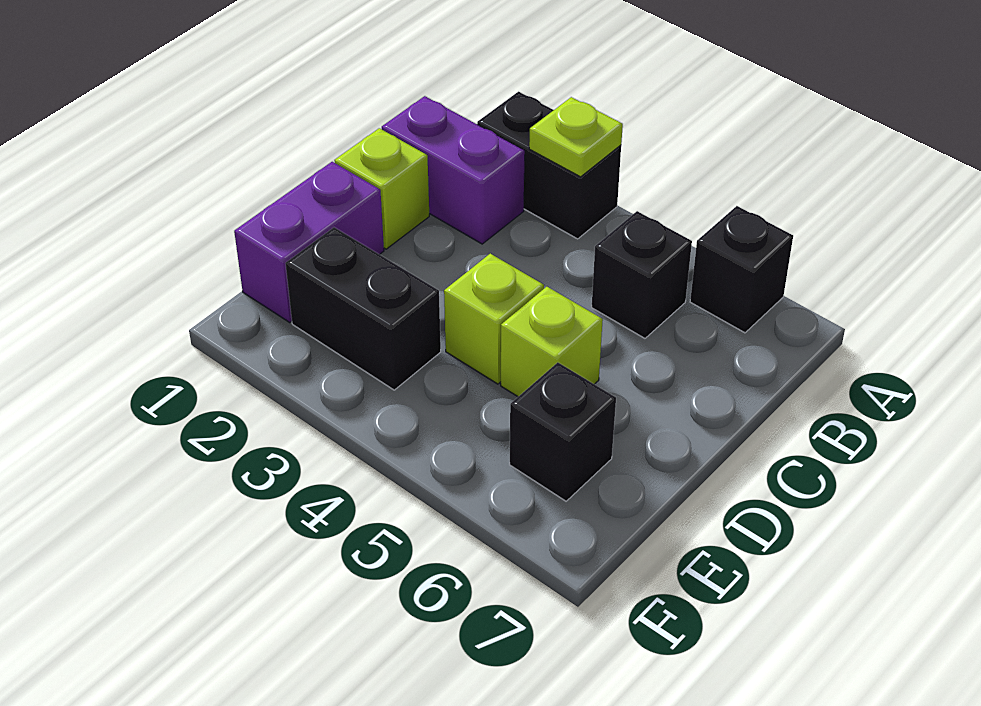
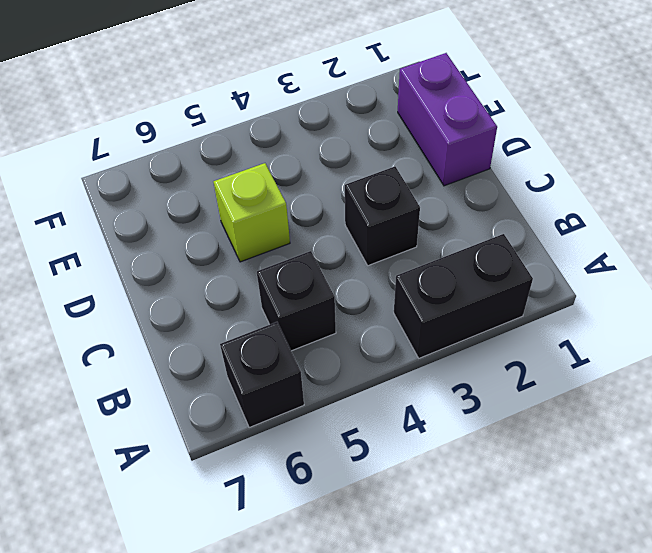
black 1x1 brick [345,167,420,266] -> black 1x1 brick moved to [510,362,616,501]
none -> purple 1x2 brick [382,96,525,244]
none -> lime 1x1 brick [334,128,429,249]

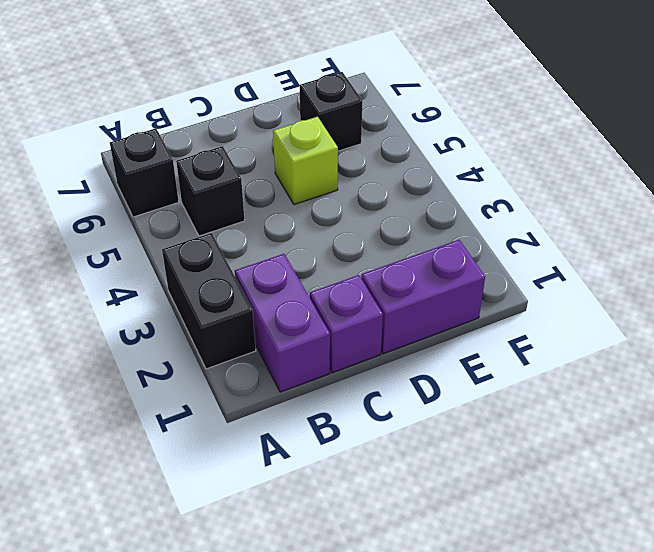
purple 1x1 brick [310,275,383,373] -> lime 1x1 brick [334,128,429,249]
none -> lime 1x1 brick [444,254,544,384]
none -> black 1x2 brick [285,227,441,390]

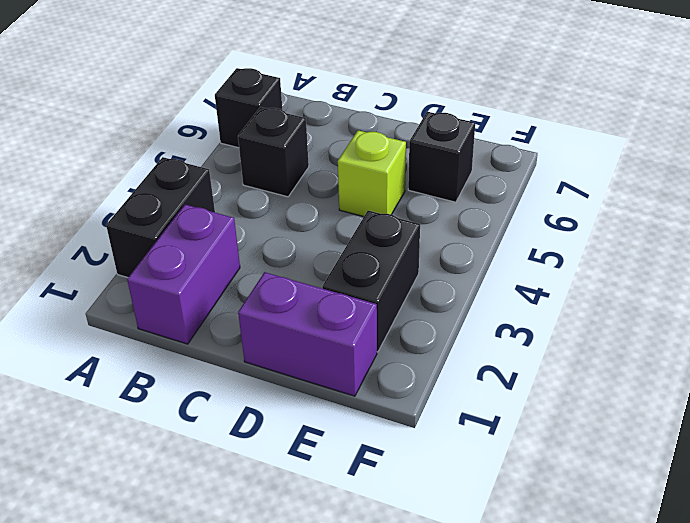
none -> lime 1x1 brick [334,128,429,249]
none -> lime 1x1 brick [444,254,544,384]

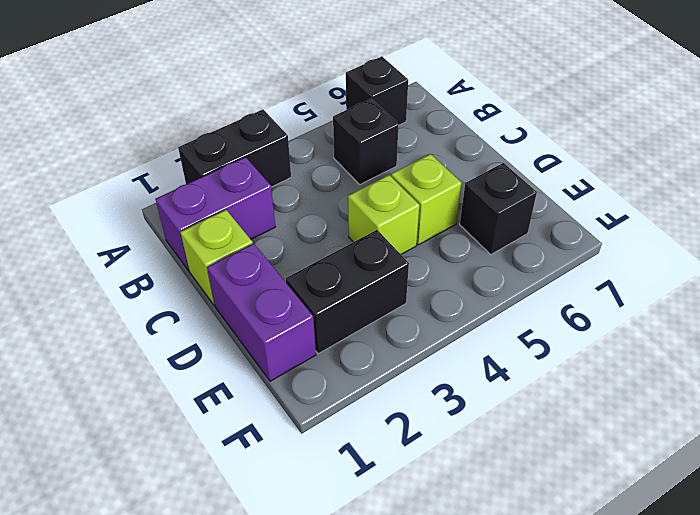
none -> lime 1x1 plate [529,97,623,177]

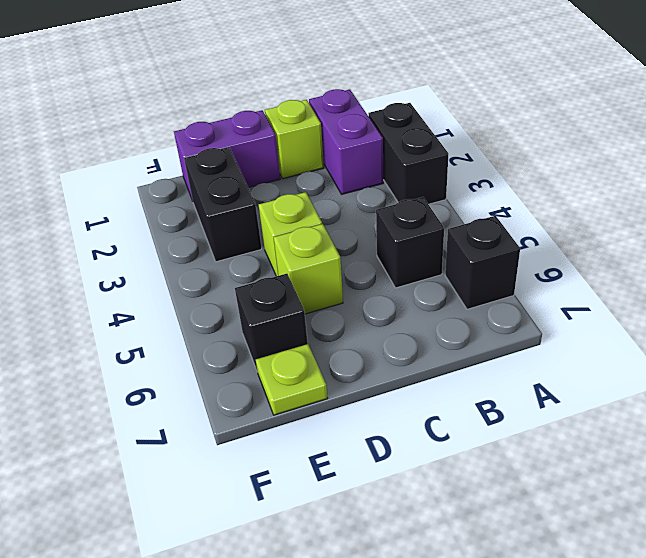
lime 1x1 plate [256,344,328,415] -> lime 1x1 plate moved to [529,97,623,177]

